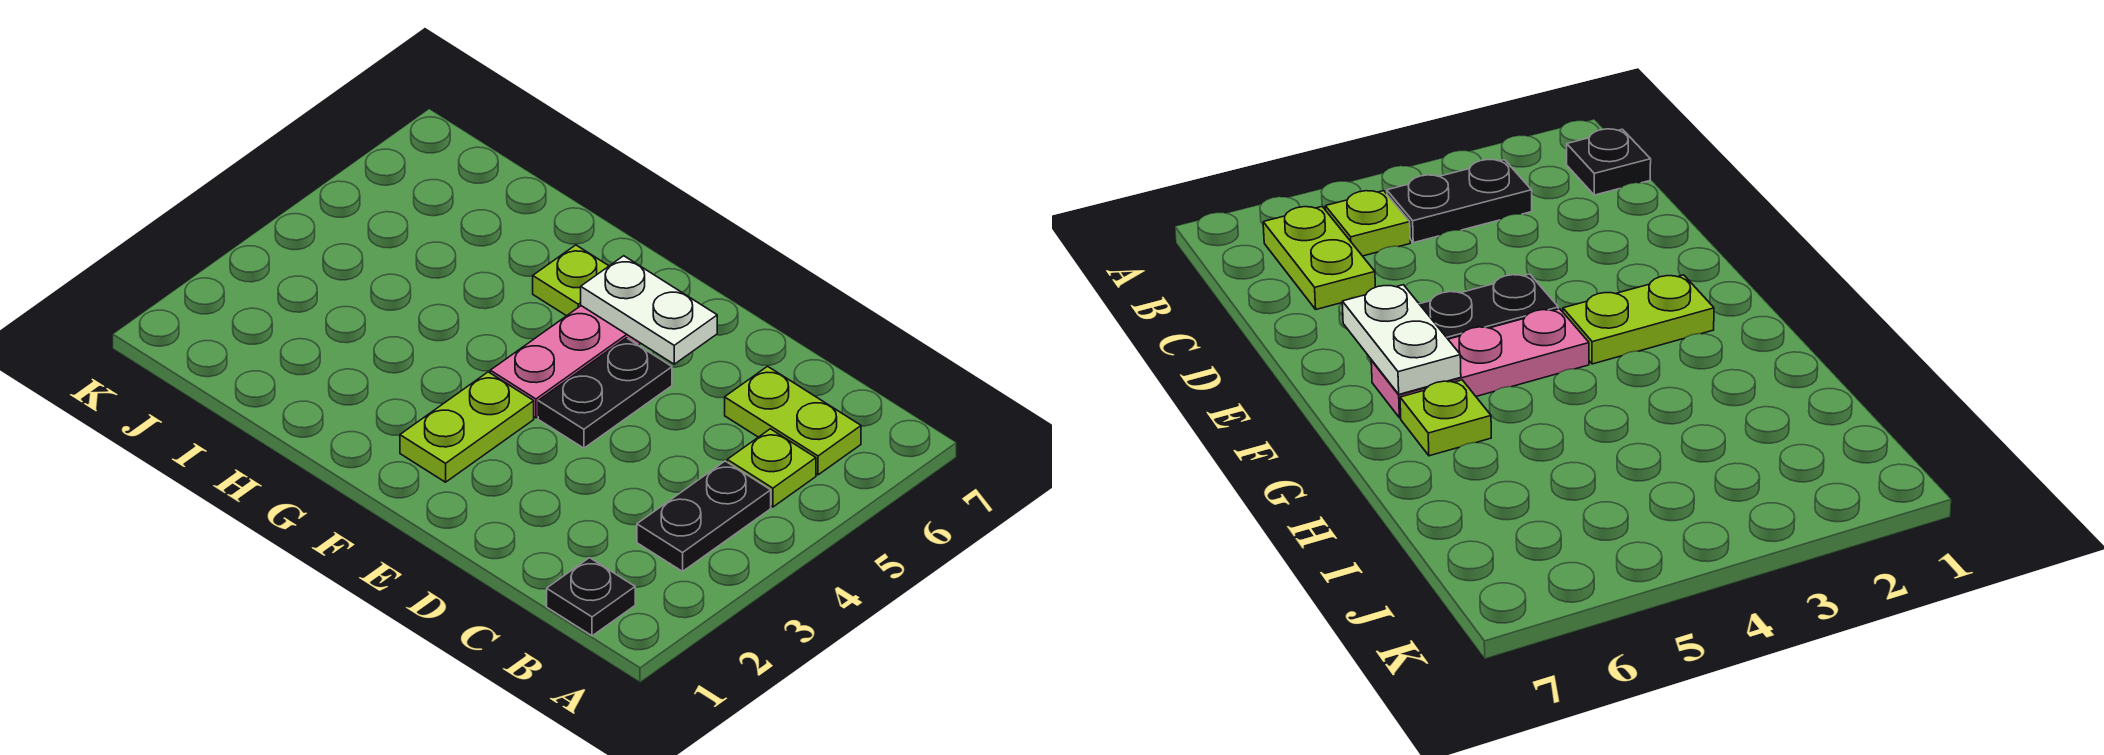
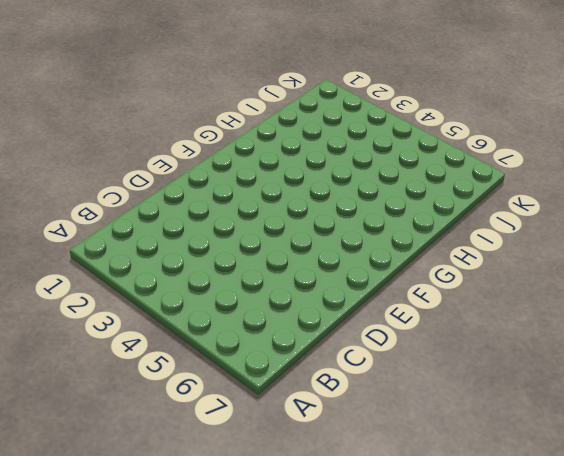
none -> black 1x1 plate [547,558,635,636]
none -> black 1x2 plate [637,461,771,571]

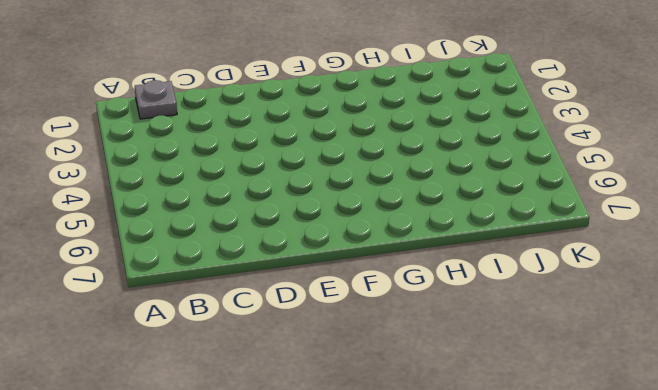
grey 1x1 plate [135,80,177,119] -> black 1x1 plate [547,558,635,636]
none -> black 1x2 plate [637,461,771,571]
none -> lime 1x1 plate [727,429,816,507]

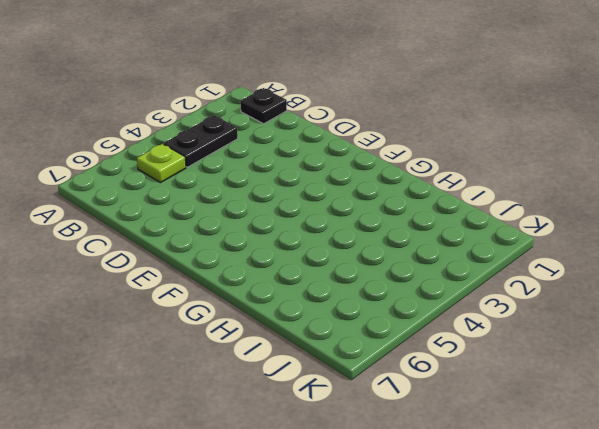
none -> lime 1x2 plate [725,366,861,475]
none -> black 1x2 plate [538,338,672,448]

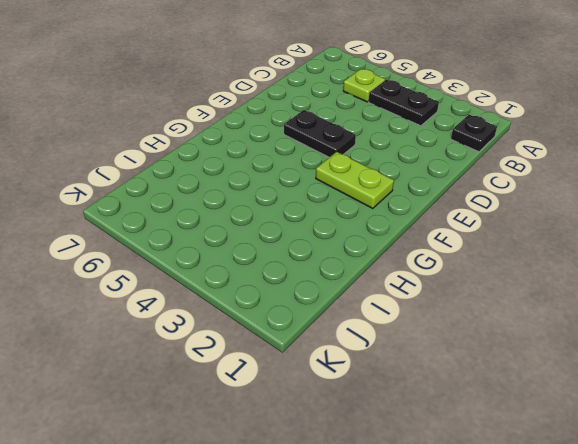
none -> lime 1x2 plate [725,366,861,475]
none -> pink 1x3 plate [490,306,641,418]

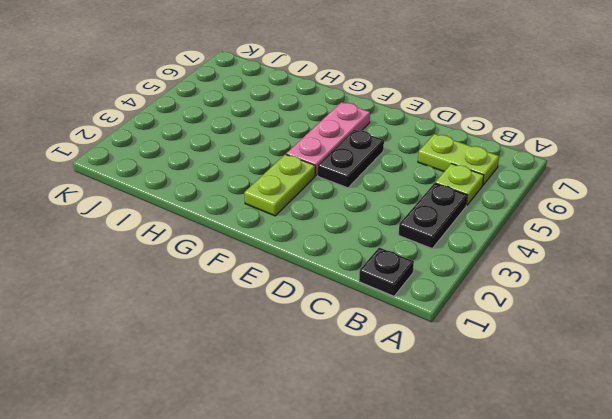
none -> lime 1x1 plate [533,245,609,316]
none -> white 1x2 plate [581,256,717,364]

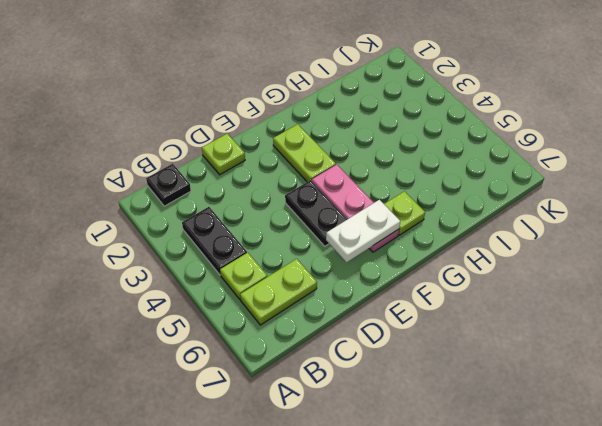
lime 1x1 plate [202,134,245,175] -> none

